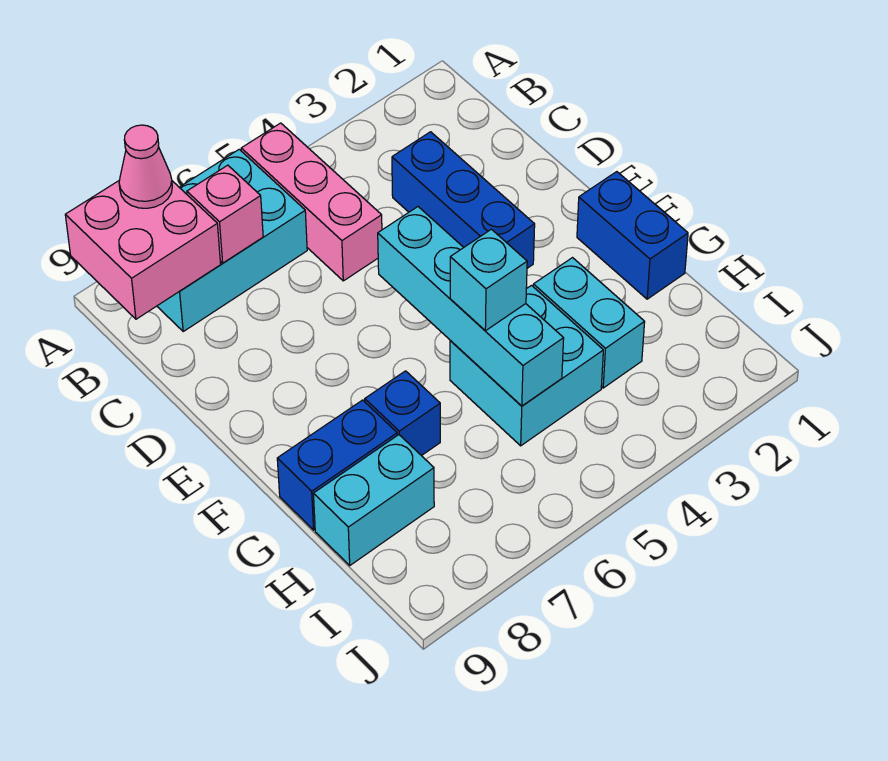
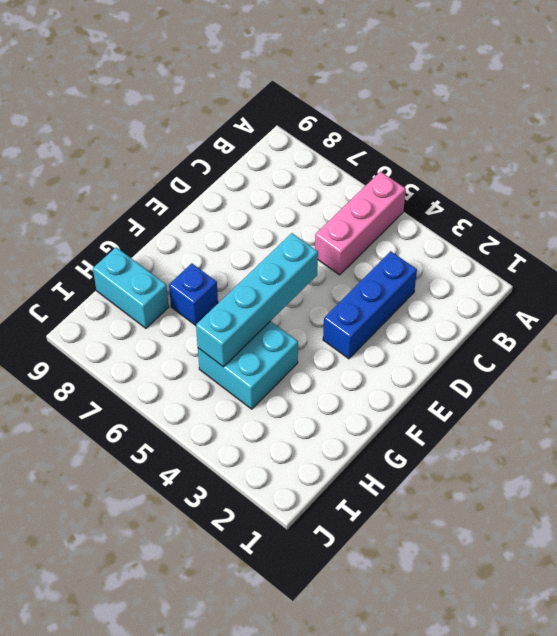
none -> cyan 2x3 brick [157,149,307,331]
none -> blue 1x2 brick [577,172,688,299]
none -> cyan 1x2 brick [533,258,645,388]

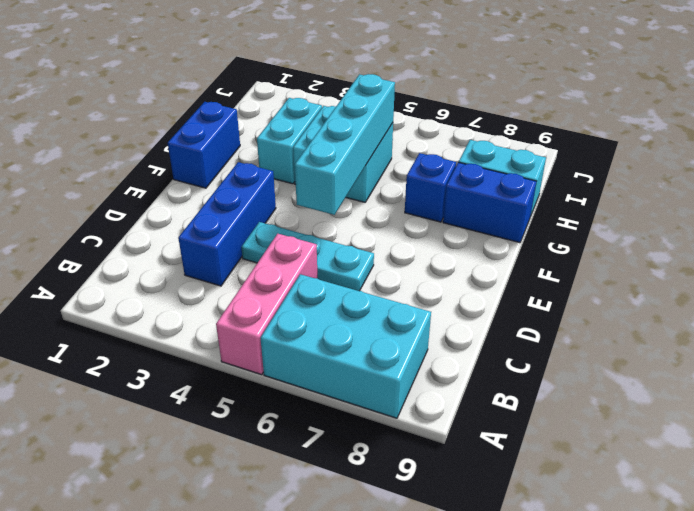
cyan 1x3 plate [241,222,374,291] -> none
none -> pink 2x2 brick [65,181,221,319]
none -> pink 1x1 brick [187,165,263,263]
none -> pink 1x1 cone [119,125,172,208]

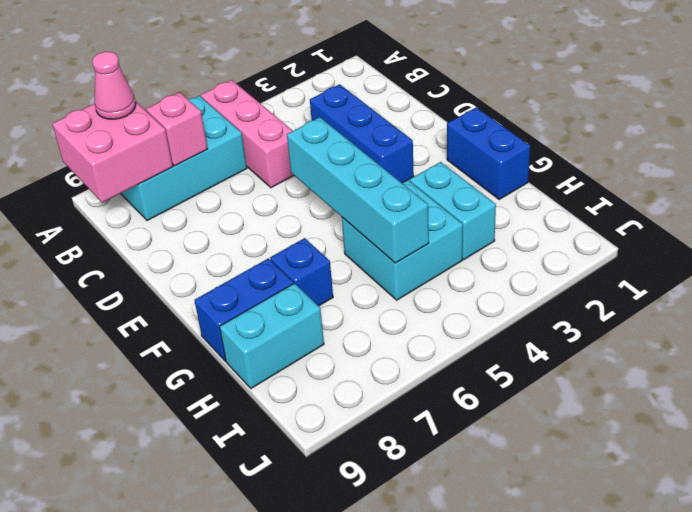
none -> cyan 1x1 brick [450,229,527,331]

